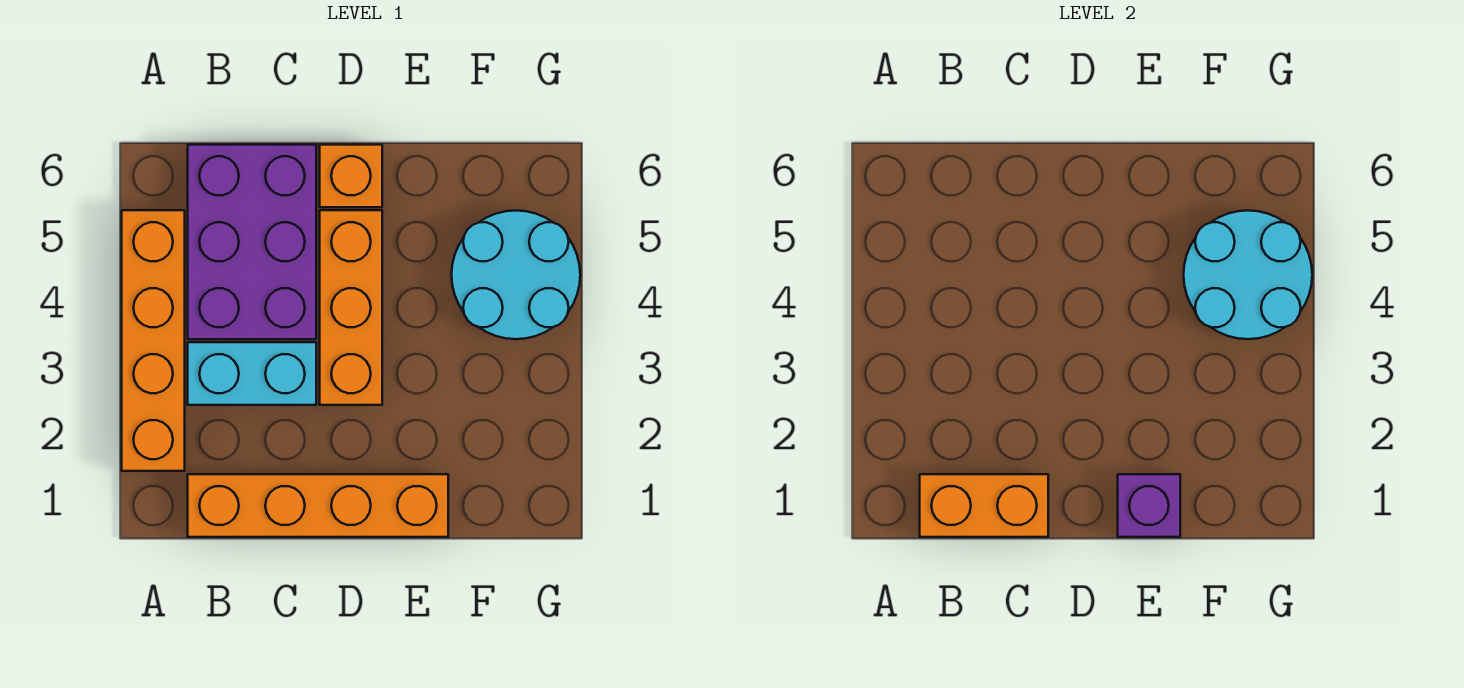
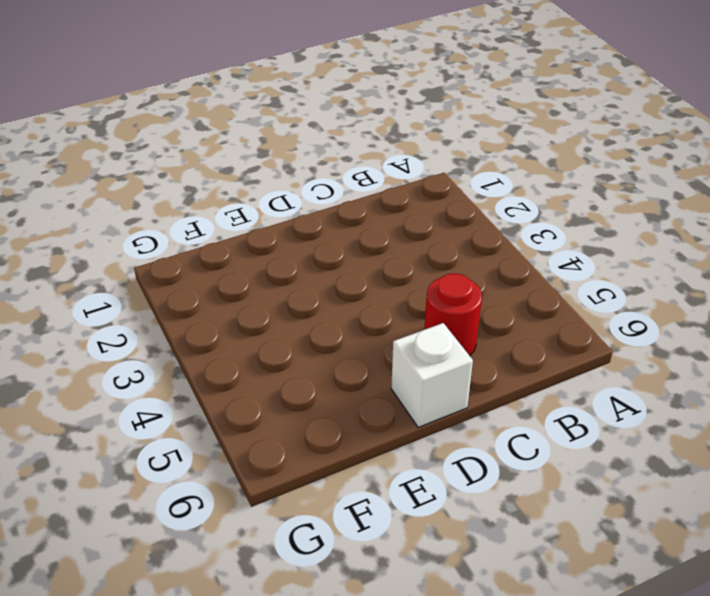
red 1x1 round brick [424,273,482,356] -> purple 2x3 brick [188,145,316,339]
white 1x1 brick [391,323,473,427] -> orange 1x1 brick [320,145,382,207]
none -> orange 1x4 brick [122,210,185,471]
none -> orange 1x4 brick [188,474,448,537]

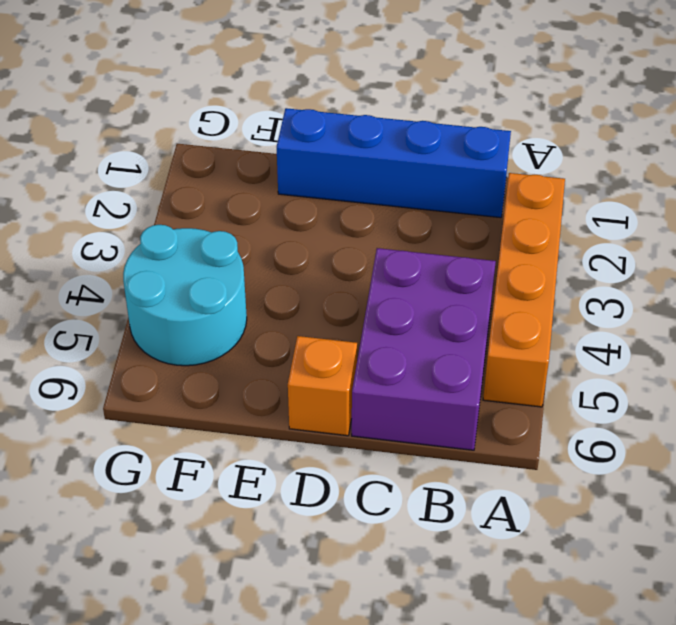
blue 1x4 brick [277,108,511,218] -> orange 1x4 brick [188,474,448,537]
none -> cyan 1x2 brick [188,342,316,405]
none -> orange 1x3 brick [320,210,382,405]

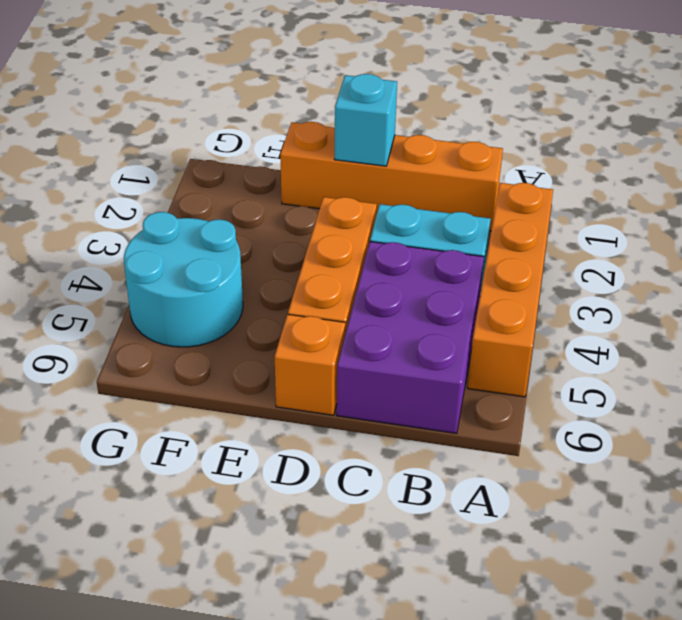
cyan 1x1 brick [334,74,397,166] -> none
none -> orange 1x2 brick [920,474,1048,537]
none -> purple 1x1 brick [1118,474,1180,537]

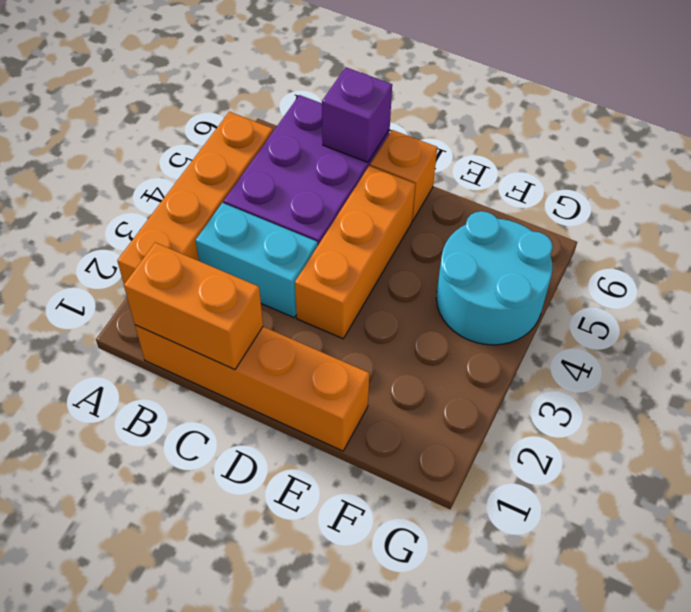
purple 1x1 brick [322,67,392,162] -> purple 1x1 brick moved to [1118,474,1180,537]
none -> cyan 2x2 round brick [1184,211,1312,339]

